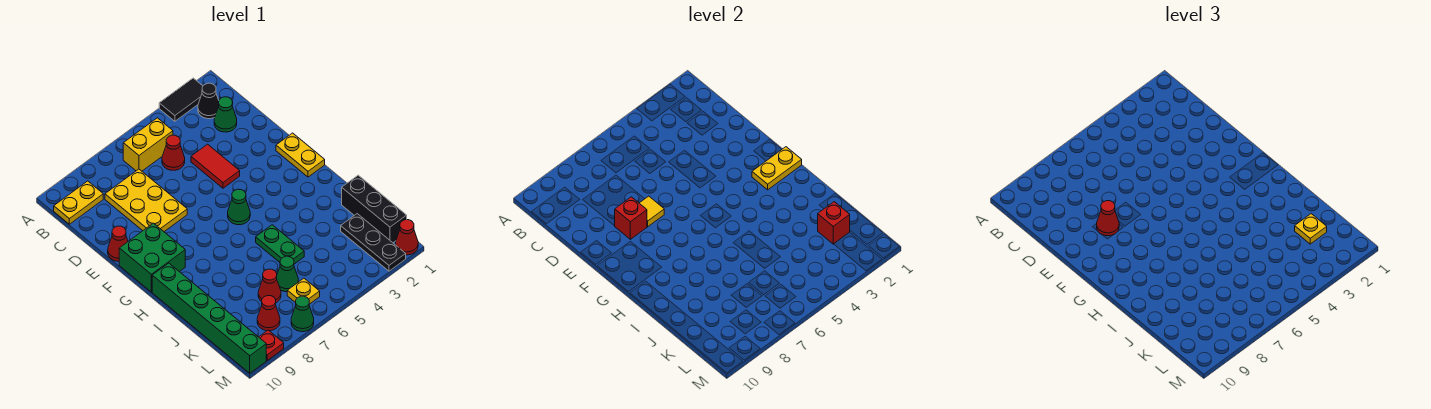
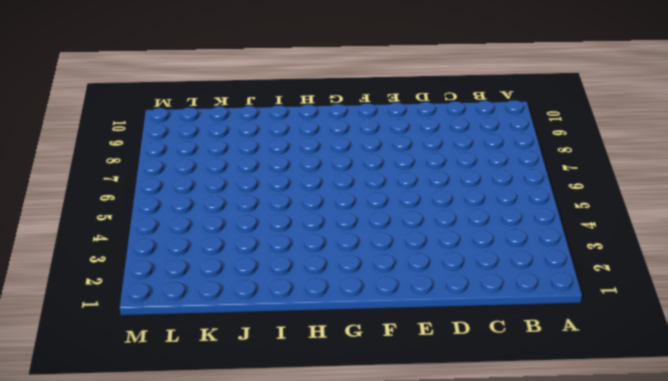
none -> black 1x2 tile [159,78,203,121]
none -> black 1x1 cone [198,83,219,119]
none -> yellow 1x2 brick [123,118,173,171]

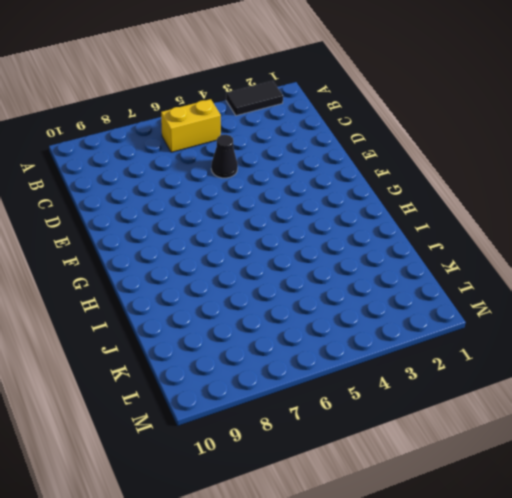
black 1x1 cone [211,135,238,178] -> black 1x1 cone moved to [198,83,219,119]
none -> yellow 1x2 plate [54,181,103,224]
none -> green 1x1 cone [214,97,237,132]
none -> red 1x1 cone [162,135,185,170]

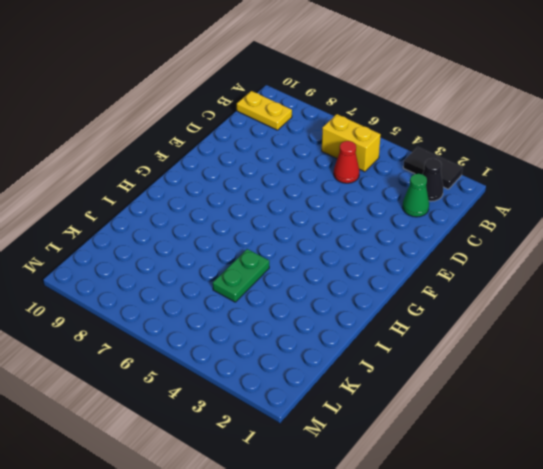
none -> yellow 2x3 plate [105,169,187,232]
none -> red 1x2 tile [191,144,240,188]
none -> red 1x1 cone [108,226,128,261]

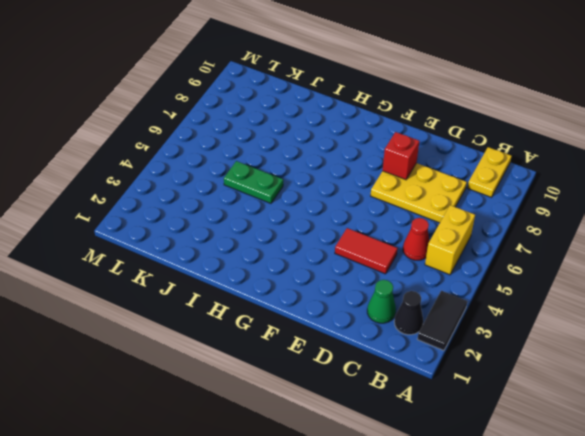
none -> red 1x1 cone [108,226,128,261]
none -> yellow 1x2 plate [276,133,325,177]
none -> green 2x2 brick [119,223,185,292]

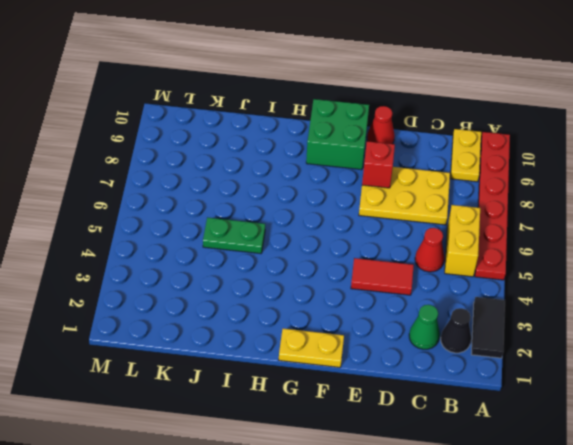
red 1x6 plate [475,132,510,280] -> none
none -> green 1x1 cone [228,189,250,225]
none -> green 1x6 brick [152,263,266,373]
none -> black 1x3 brick [342,175,407,243]

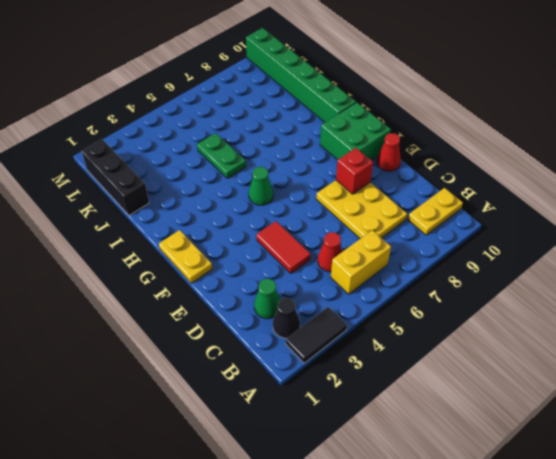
none -> black 1x3 plate [341,214,406,271]
none -> green 1x1 cone [277,256,298,292]
none -> red 1x1 cone [258,269,281,303]

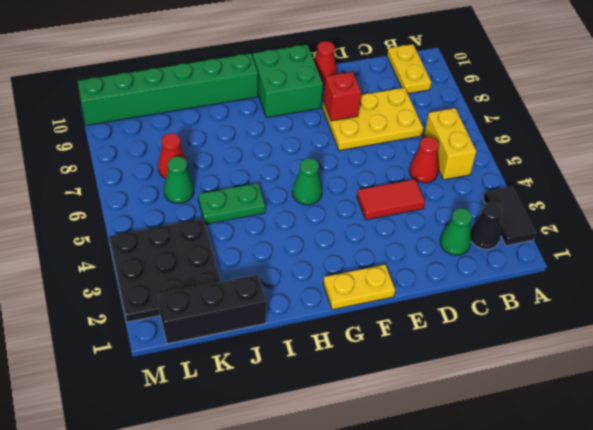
black 3x3 plate [109,219,221,322] -> black 1x3 plate [341,214,406,271]
none -> yellow 1x1 plate [287,278,320,304]
none -> red 1x1 cone [257,296,280,331]
none -> red 1x1 cone [396,220,418,255]

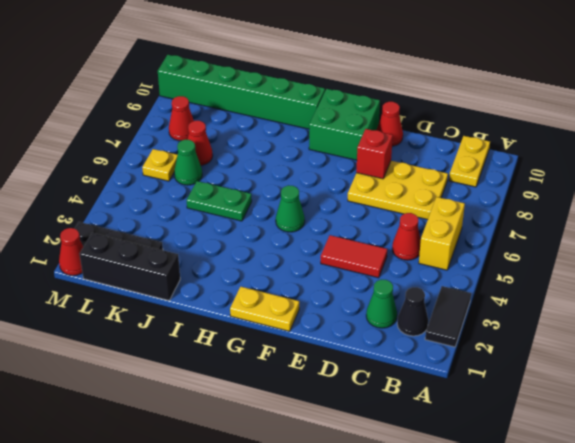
none -> green 1x1 cone [291,296,314,332]
none -> red 1x1 plate [259,330,284,360]
none -> yellow 1x1 tile [640,196,664,226]

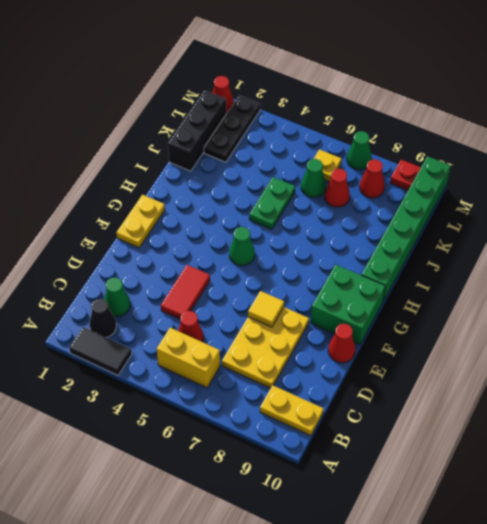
none -> red 1x1 brick [615,197,647,239]
none -> yellow 1x2 plate [752,147,802,190]
none -> red 1x1 brick [818,202,850,244]

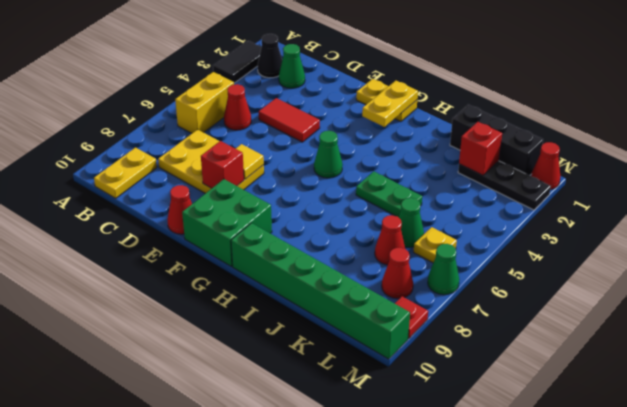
none -> red 1x1 cone [1097,201,1119,236]
none -> yellow 1x1 plate [1295,214,1327,244]

